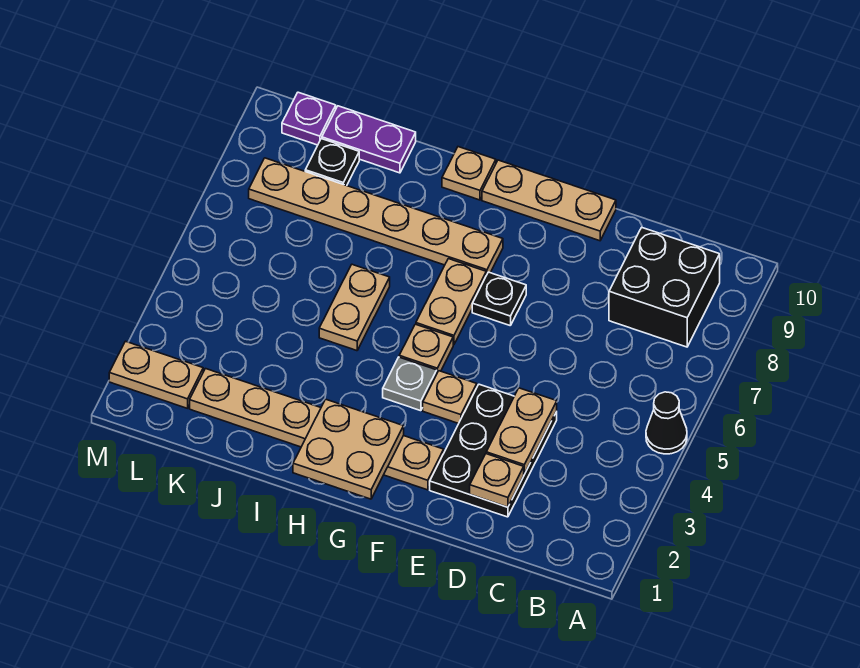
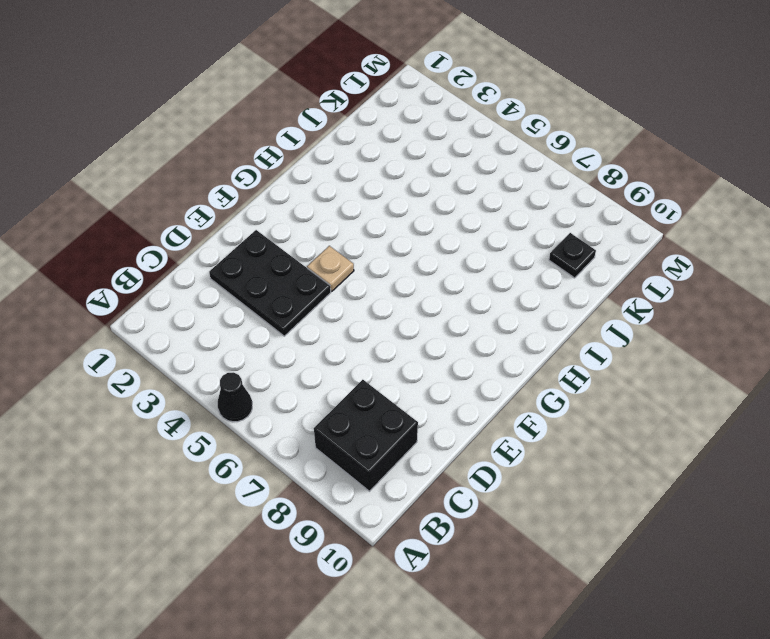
none -> tan 1x3 plate [482,160,616,241]
none -> tan 1x6 plate [190,369,444,490]
none -> black 1x1 plate [472,272,526,326]

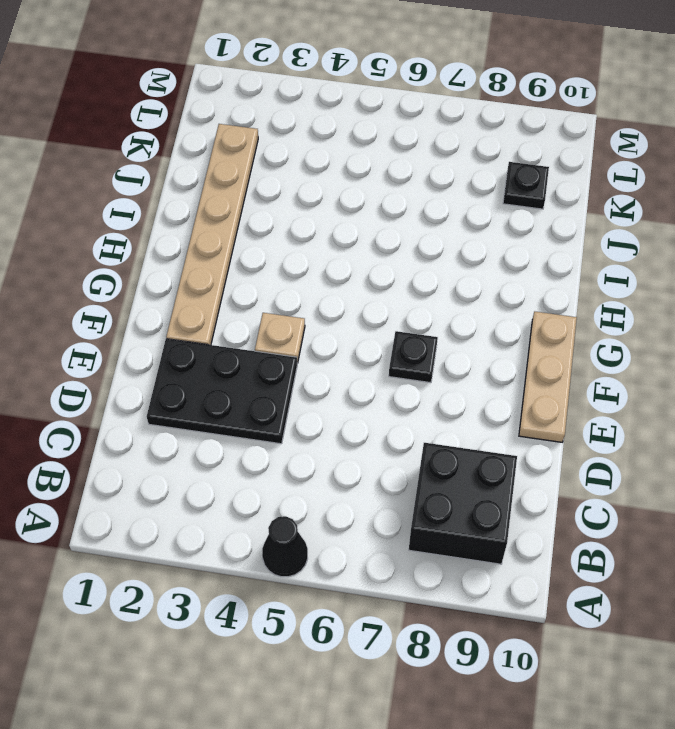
none -> grey 1x1 plate [383,357,437,411]
none -> tan 1x1 plate [399,324,453,372]
none -> tan 1x2 plate [416,259,486,345]

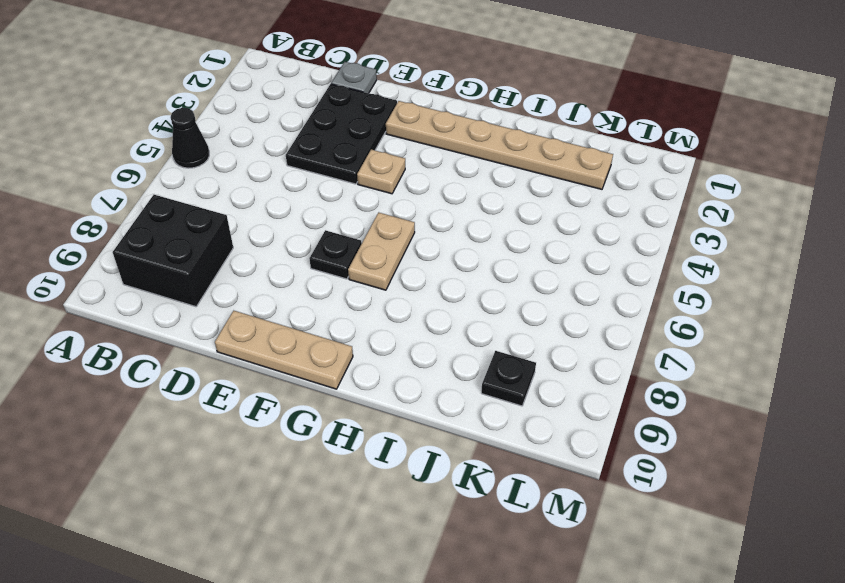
grey 1x1 plate [331,62,377,93] -> grey 1x1 plate moved to [383,357,437,411]
none -> tan 1x1 plate [399,324,453,372]
none -> tan 1x6 plate [249,158,503,275]
none -> tan 1x1 plate [442,147,496,200]

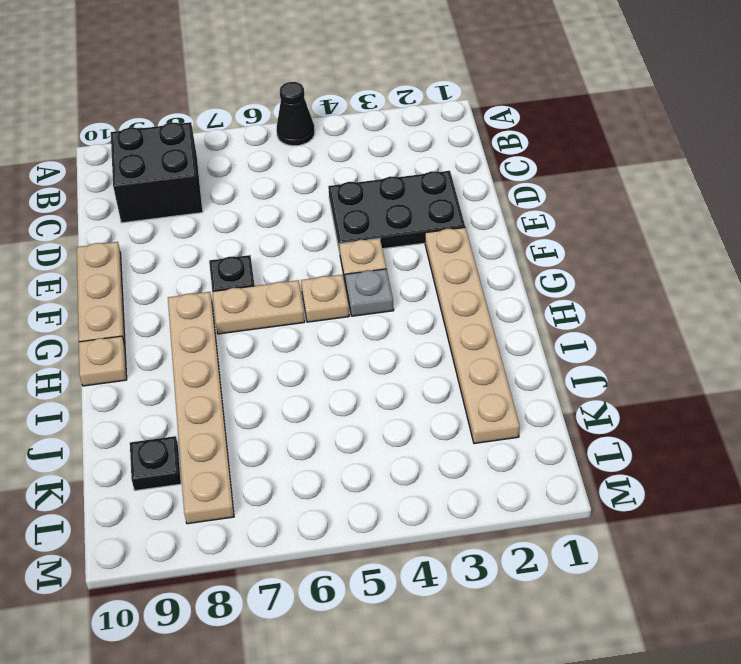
none -> tan 1x2 plate [319,264,390,351]
none -> purple 1x2 plate [322,106,416,173]
none -> tan 1x2 plate [109,341,203,408]

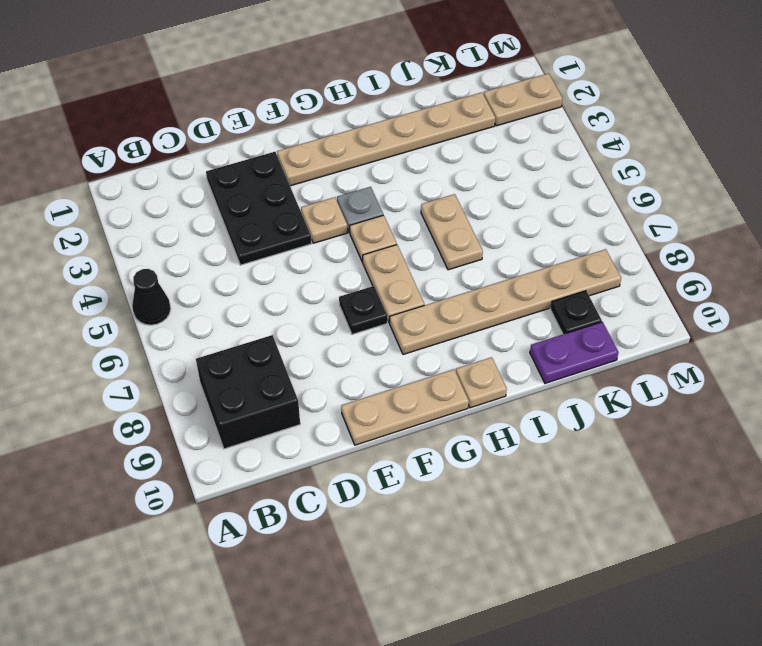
none -> purple 1x1 plate [282,92,336,145]
none -> tan 1x1 plate [470,454,524,507]
none -> tan 1x2 plate [486,388,557,474]

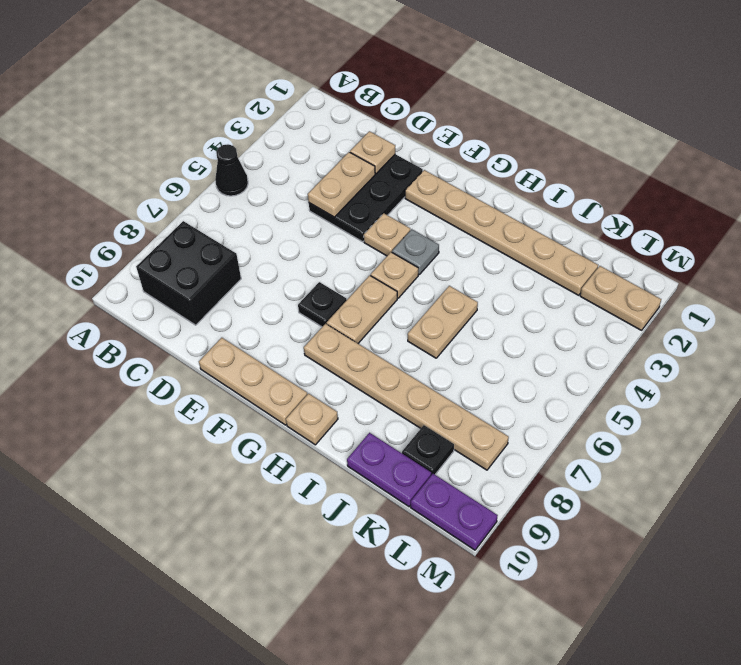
purple 1x2 plate [411,474,498,550] -> purple 1x1 plate [282,92,336,145]
none -> tan 2x2 plate [293,399,404,499]

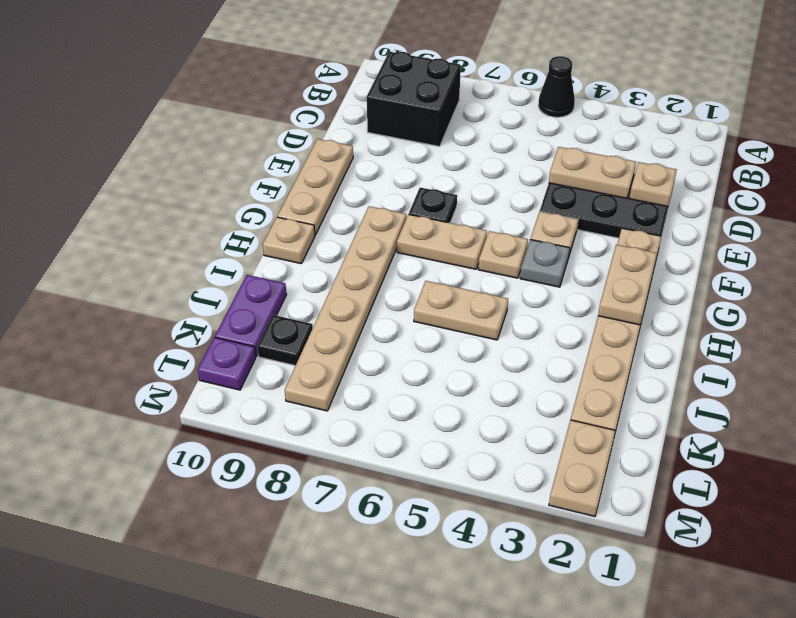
tan 1x2 plate [598,245,657,325] -> tan 2x2 plate [293,399,404,499]

